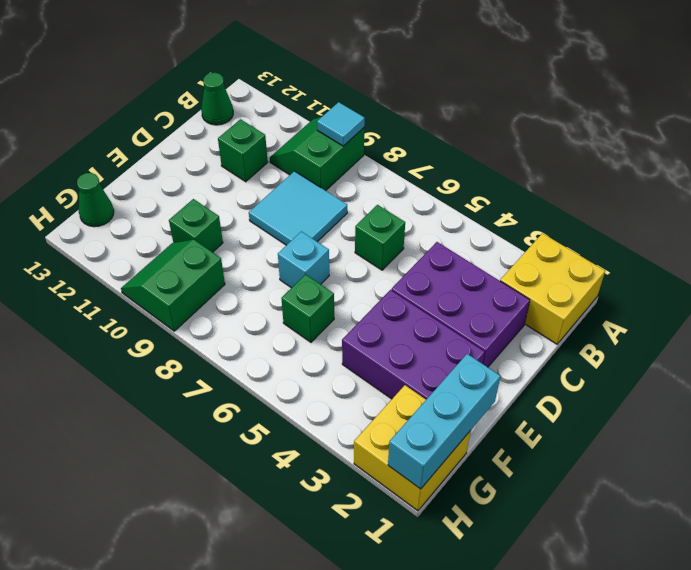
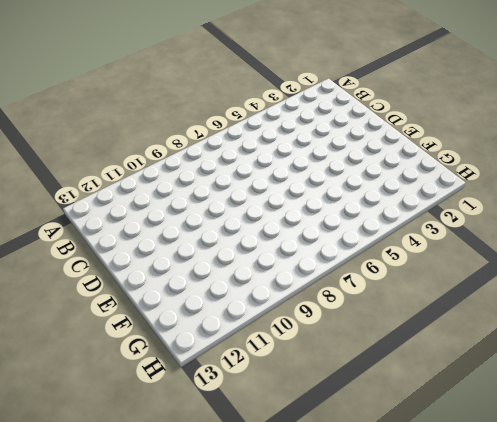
none -> yellow 2x2 brick [500,233,605,344]
none -> green 2x2 slope [270,117,364,191]
none -> green 1x1 cone [201,73,233,125]

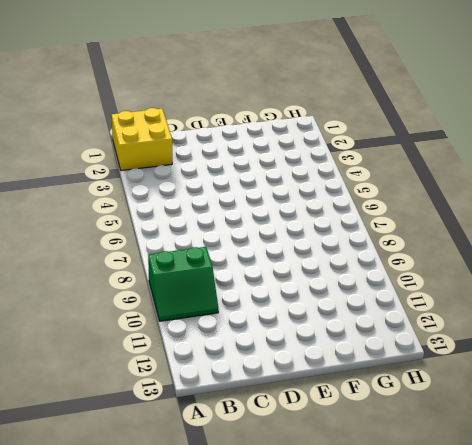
none -> green 1x1 cone [201,73,233,125]
none -> purple 2x3 brick [391,242,530,367]
none -> green 1x1 brick [355,205,405,270]

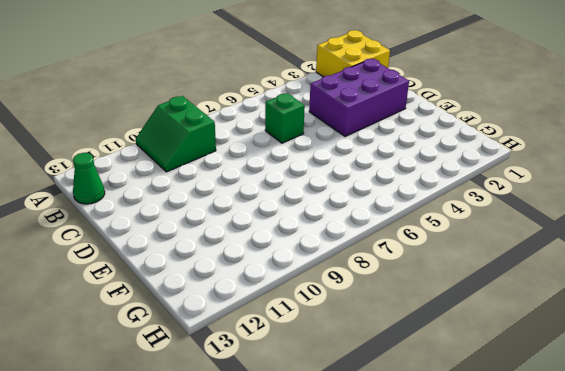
none -> cyan 2x2 tile [249,171,347,245]
none -> green 1x1 brick [218,119,268,182]
none -> purple 2x3 brick [342,290,485,399]

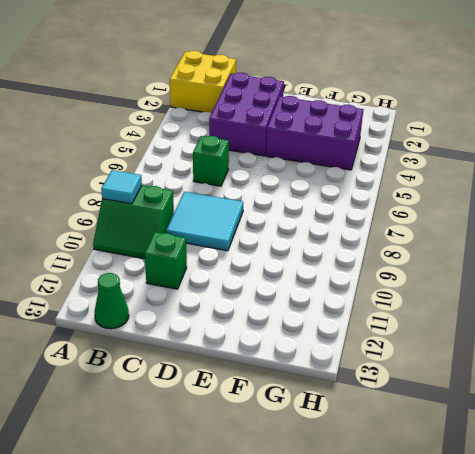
purple 2x3 brick [266,96,363,170] -> purple 2x3 brick turned to [342,290,485,399]
none -> cyan 1x1 brick [278,231,329,288]
none -> green 1x1 brick [281,274,334,342]
none -> green 1x1 brick [169,199,223,252]

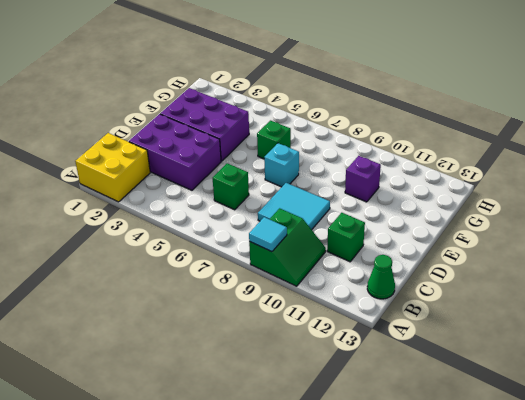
purple 1x1 brick [345,156,381,202] -> green 1x1 brick [169,199,223,252]
none -> yellow 2x2 brick [354,385,470,511]
none -> green 2x2 slope [121,240,225,331]
none -> green 1x1 cone [77,173,114,227]

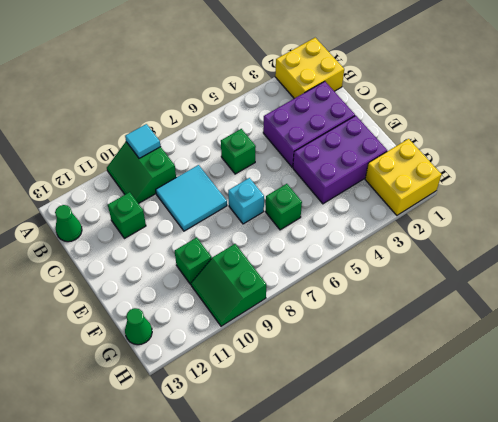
none -> cyan 1x3 brick [388,354,500,489]

